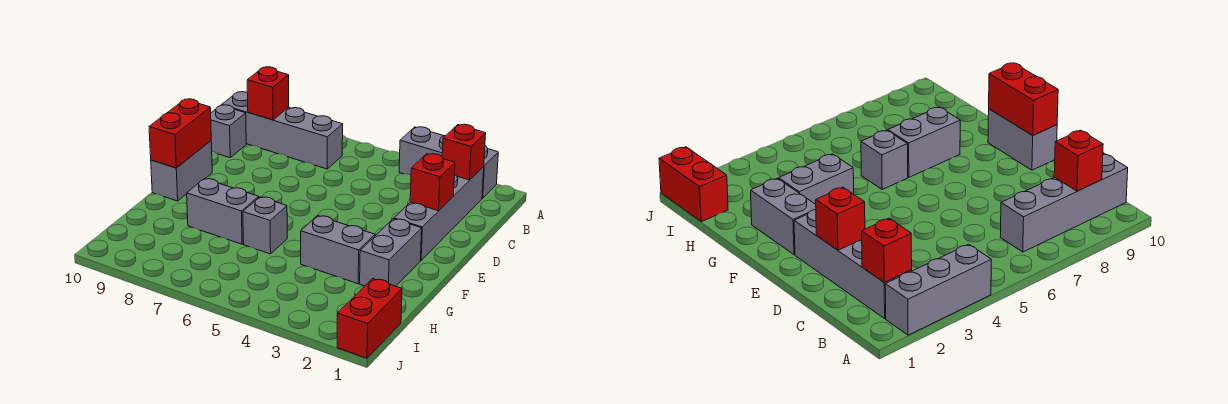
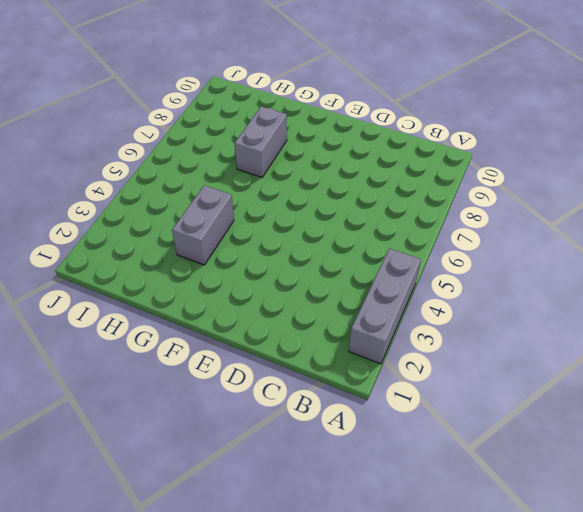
none -> grey 1x4 brick [394,167,484,260]
none -> grey 1x4 brick [222,92,343,169]
none -> grey 1x1 brick [211,105,246,158]

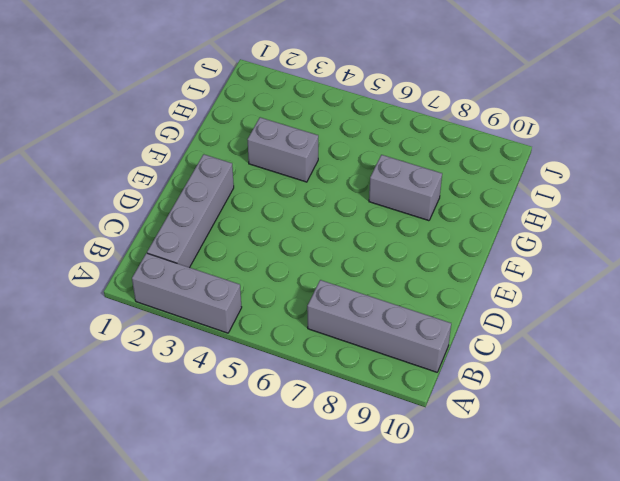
none -> grey 1x1 brick [211,105,246,158]
none -> grey 1x2 brick [151,141,212,201]
none -> grey 1x2 brick [360,219,422,286]

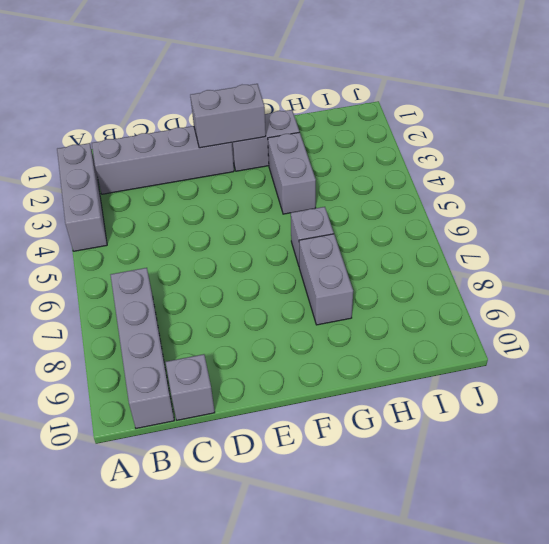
grey 1x2 brick [190,84,266,148] -> grey 1x2 brick moved to [151,141,212,201]
none -> red 1x2 brick [337,279,402,358]
none -> red 1x1 brick [442,124,486,180]
none -> red 1x1 brick [247,67,289,120]

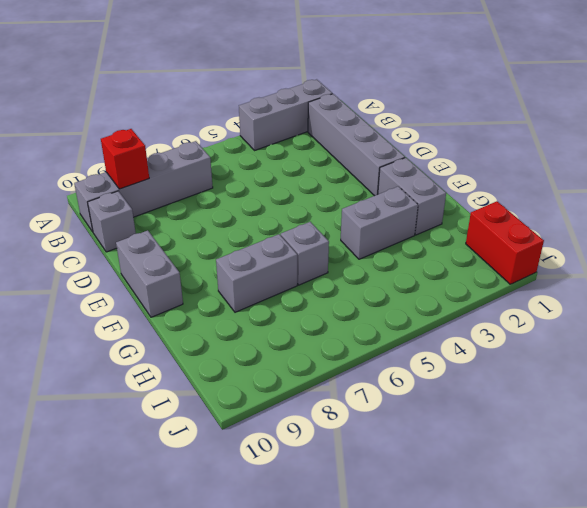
none -> red 1x1 brick [442,124,486,180]
none -> red 1x1 brick [410,154,455,211]
none -> red 1x2 brick [149,99,211,168]

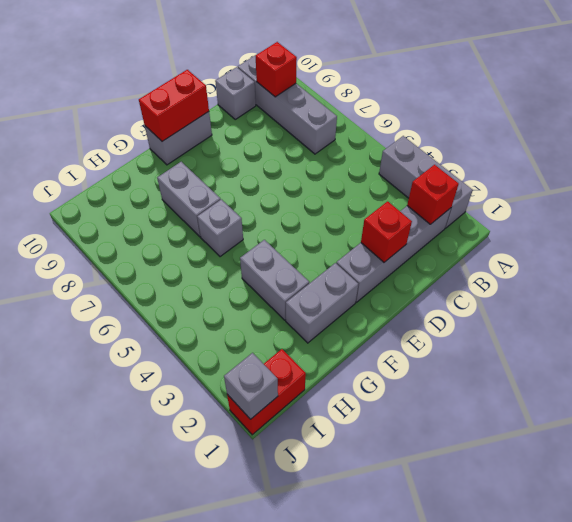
grey 1x1 brick [224,353,278,419] -> none

